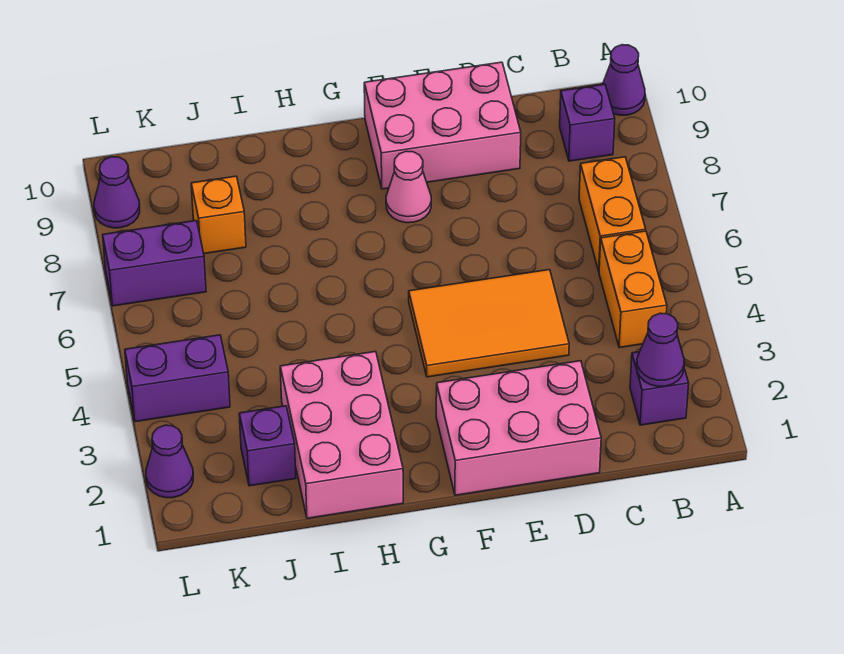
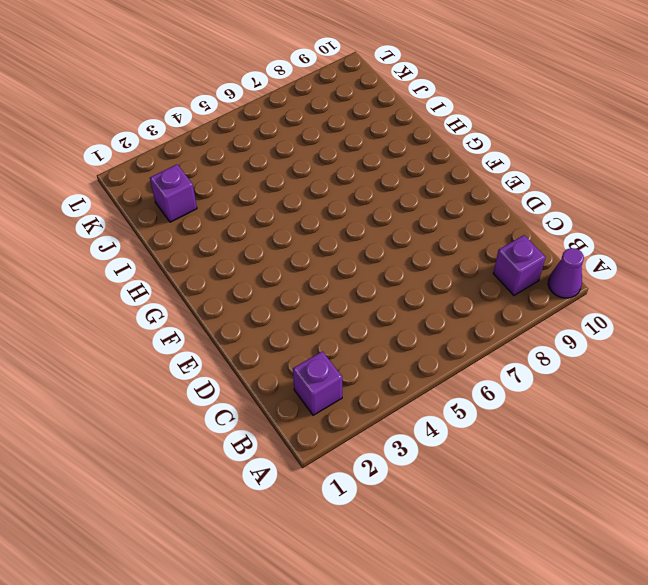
none -> orange 1x2 brick [599,231,667,348]
none -> orange 1x2 brick [579,157,646,271]
none -> pink 2x3 brick [436,361,601,495]

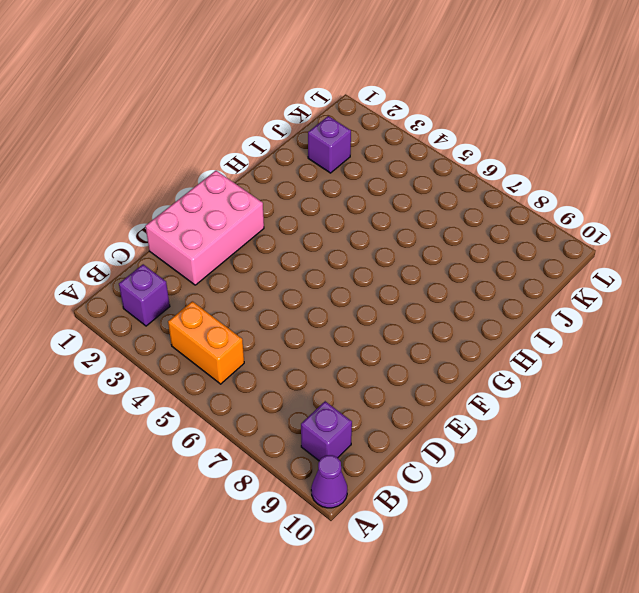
none -> orange 1x2 brick [579,157,646,271]
none -> orange 2x3 tile [409,270,569,377]
none -> pink 2x3 brick [364,62,521,189]

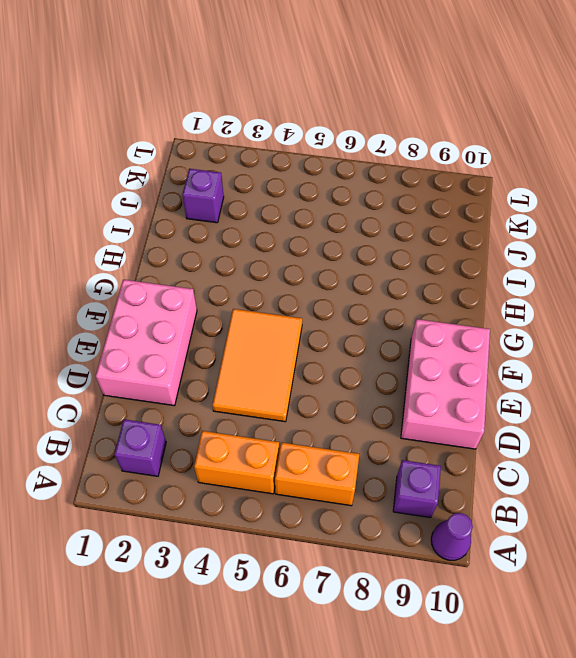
none -> pink 1x1 cone [386,151,431,223]
none -> pink 2x3 brick [280,352,403,518]
none -> orange 1x1 brick [191,176,246,254]

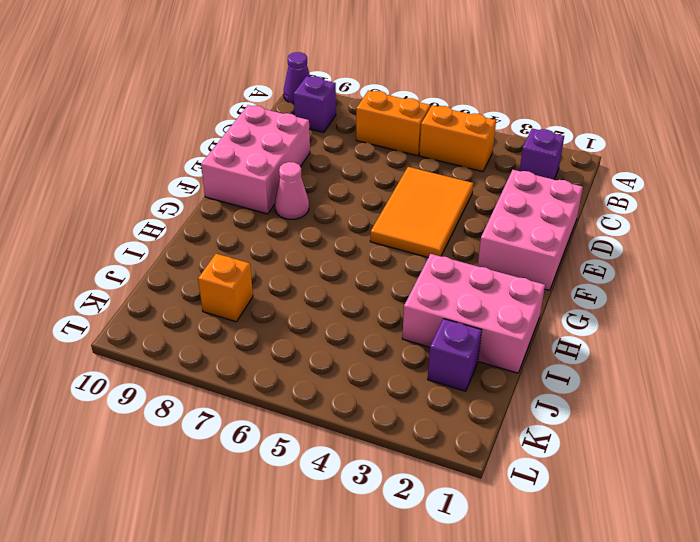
none -> purple 1x2 brick [125,335,230,422]
none -> purple 1x2 brick [103,221,206,306]
none -> purple 1x1 cone [146,425,193,498]

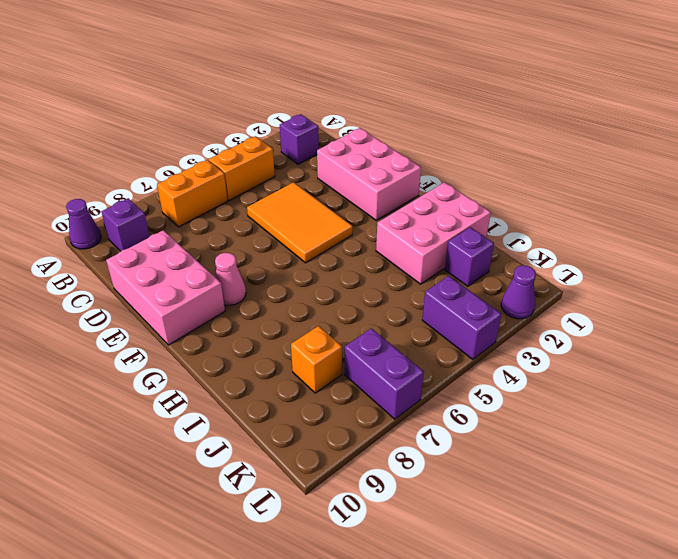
none -> purple 1x1 cone [94,157,140,228]
none -> purple 1x1 cone [637,313,684,386]

